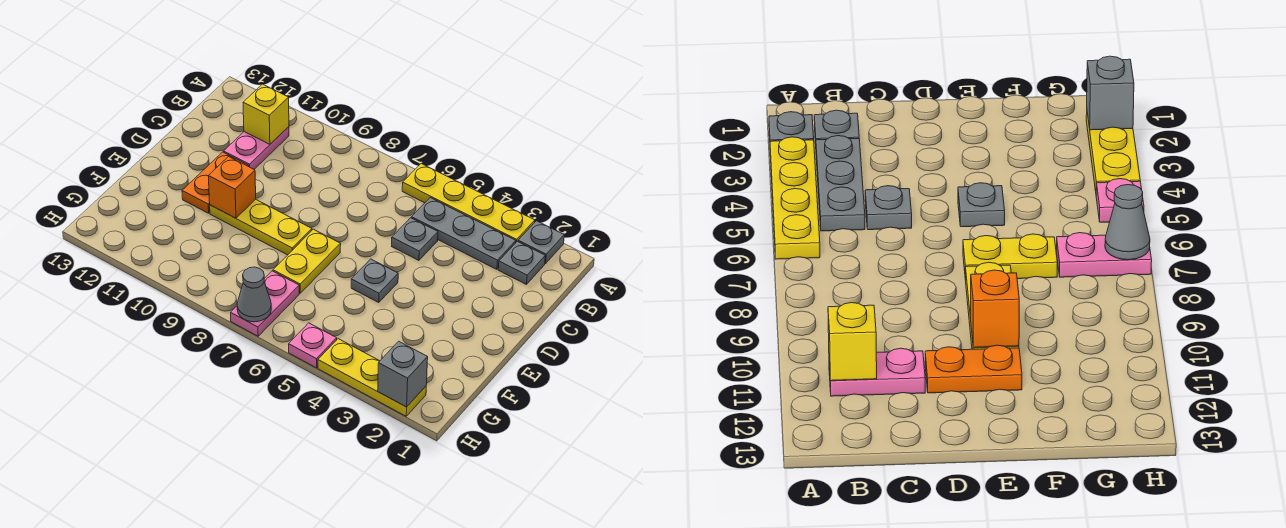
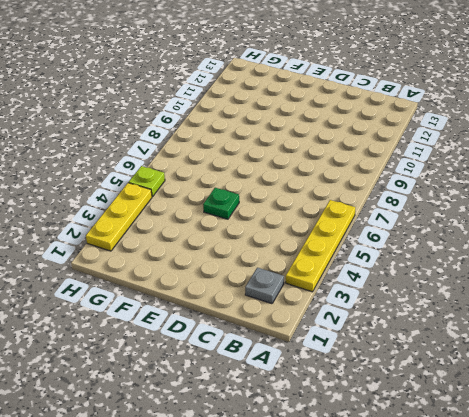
green 1x1 plate [203,188,239,219] -> grey 1x1 plate [351,259,398,303]
lime 1x1 plate [129,166,165,197] -> pink 1x1 plate [289,323,337,368]
none -> grey 1x1 plate [518,221,564,264]
none -> grey 1x3 plate [412,198,516,269]
none -> pink 1x2 plate [224,127,289,169]

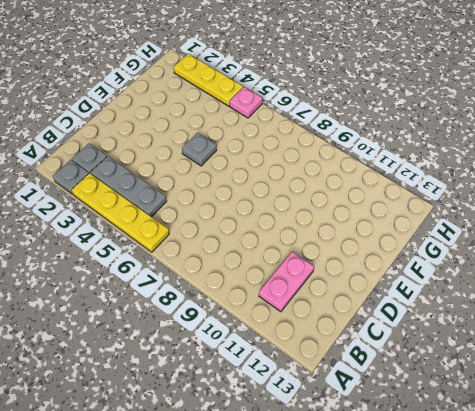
none -> grey 1x1 plate [392,218,438,260]
none -> orange 1x2 plate [182,152,248,213]
none -> yellow 1x2 plate [273,229,341,293]

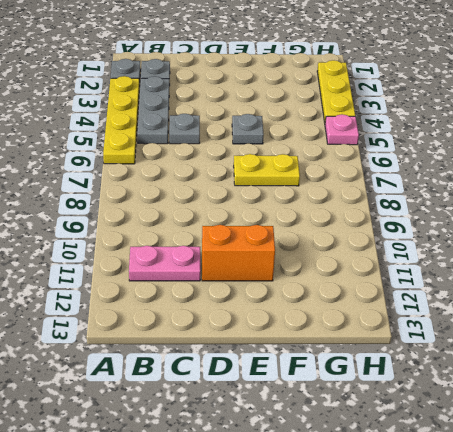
orange 1x2 brick [202,225,275,281] -> orange 1x2 plate [182,152,248,213]
none -> yellow 1x3 plate [210,199,312,255]
none -> pink 1x2 plate [231,271,299,336]
none -> yellow 1x1 brick [243,84,289,144]

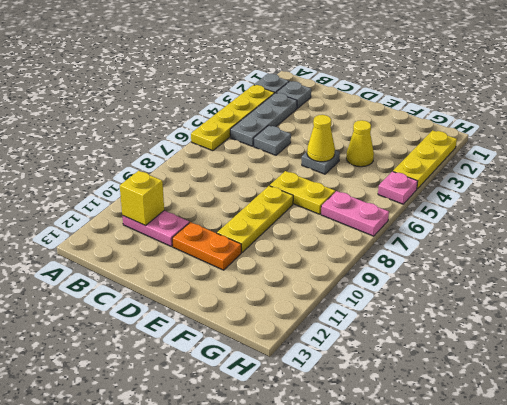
yellow 1x1 cone [307,115,335,162] -> none
yellow 1x1 cone [346,120,374,167] -> none
none -> orange 1x1 brick [208,157,256,218]
none -> grey 1x1 brick [378,341,428,407]
none -> grey 1x1 cone [237,267,271,322]

